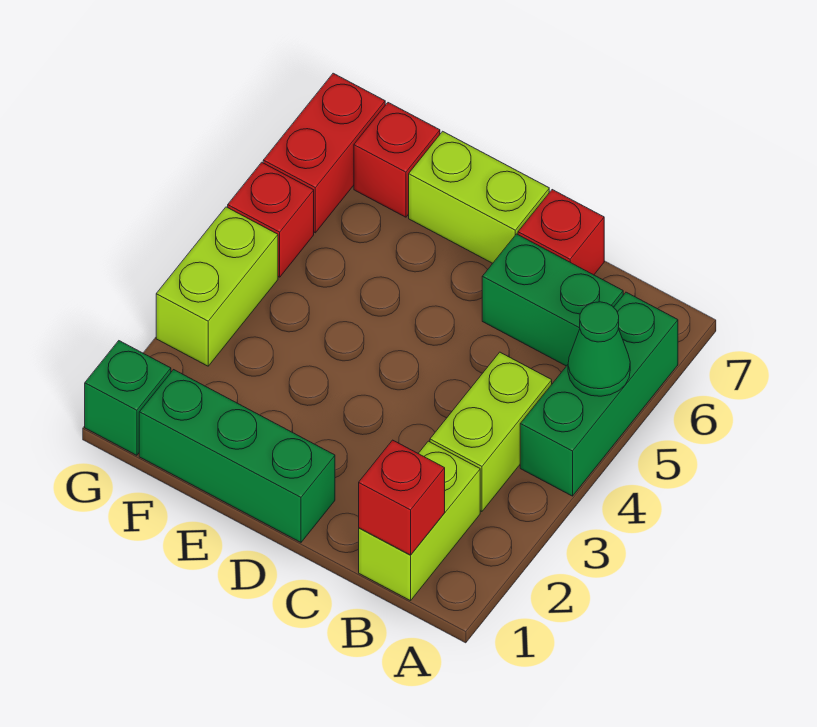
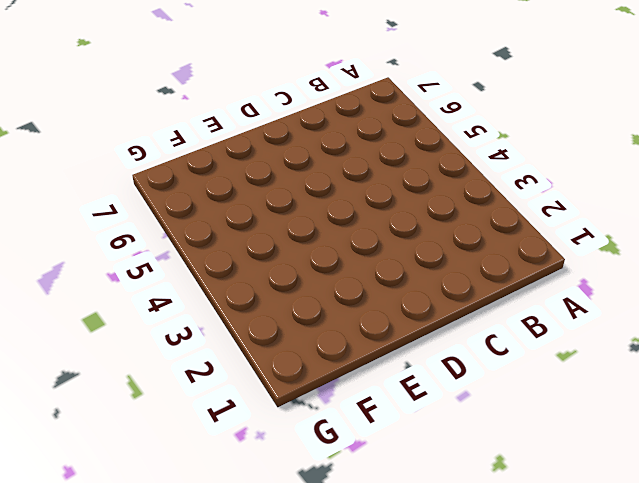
none -> green 1x3 brick [520,292,678,496]
none -> lime 1x2 brick [359,441,480,601]
none -> lime 1x2 brick [430,352,552,512]

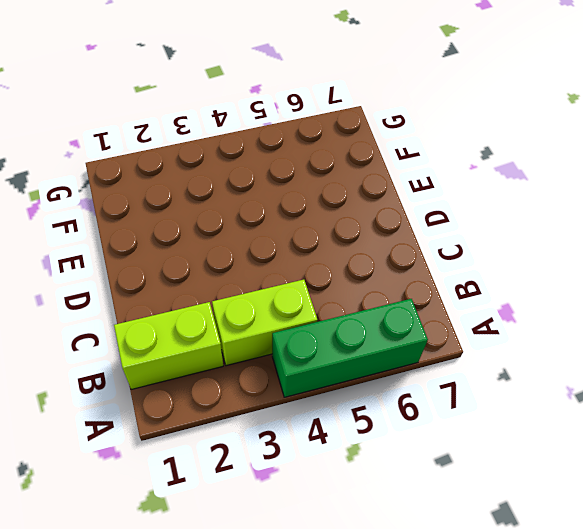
none -> green 1x2 brick [482,234,623,366]
none -> red 1x1 brick [518,190,604,275]
none -> green 1x3 brick [139,370,335,542]

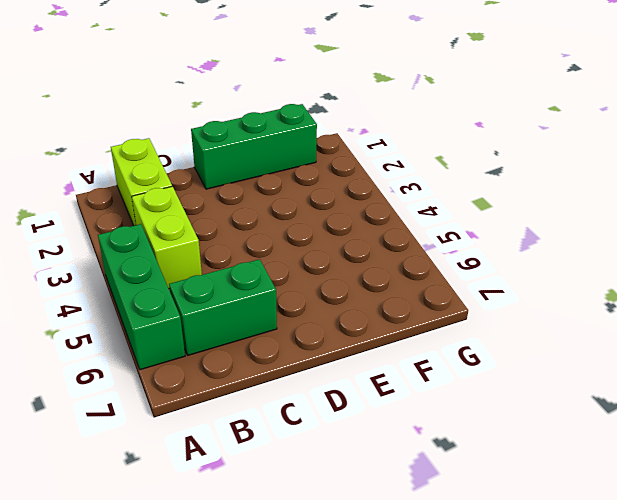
none -> red 1x1 brick [518,190,604,275]
none -> lime 1x2 brick [409,131,549,263]
none -> red 1x1 brick [354,103,440,217]

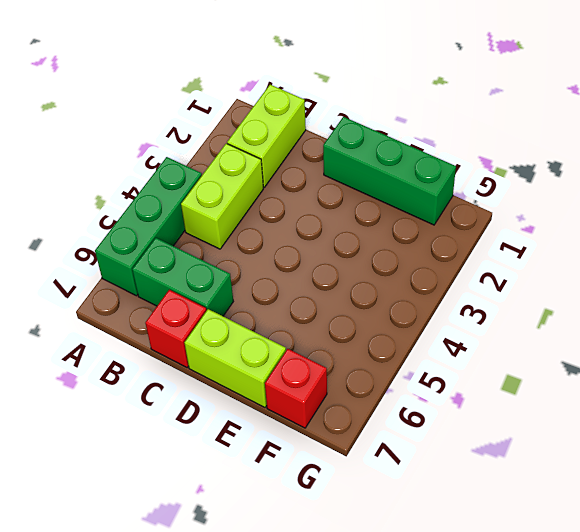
none -> green 1x1 brick [85,341,171,455]
none -> lime 1x2 brick [156,207,278,366]
none -> red 1x1 brick [228,162,314,277]

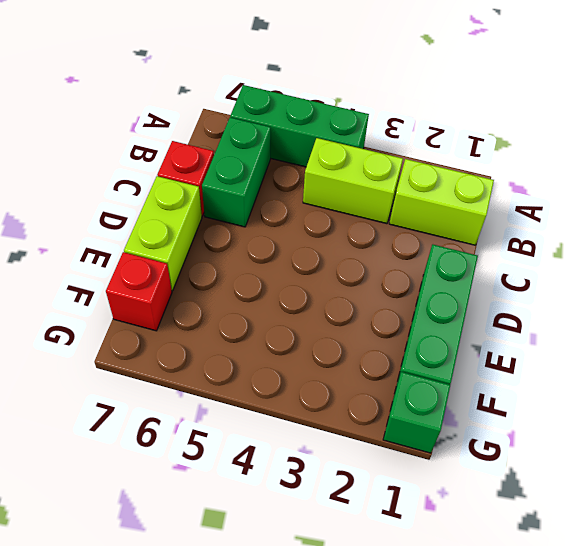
none -> lime 1x2 brick [156,207,278,366]
none -> red 1x1 brick [228,162,314,277]
none -> red 1x2 brick [263,73,385,233]

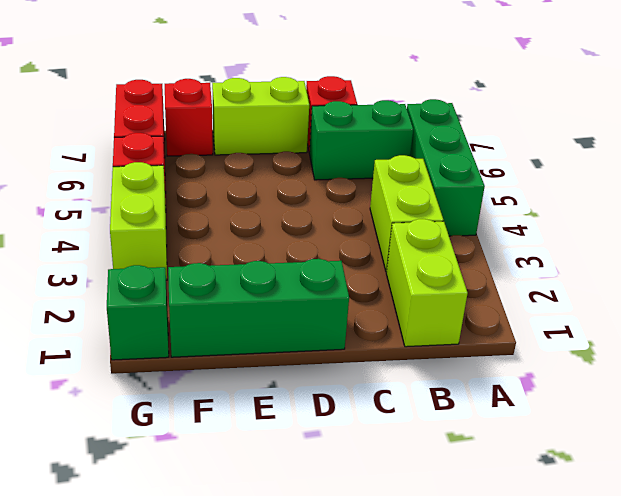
none -> green 1x1 cone [568,302,630,396]
none -> red 1x1 brick [359,440,445,555]

